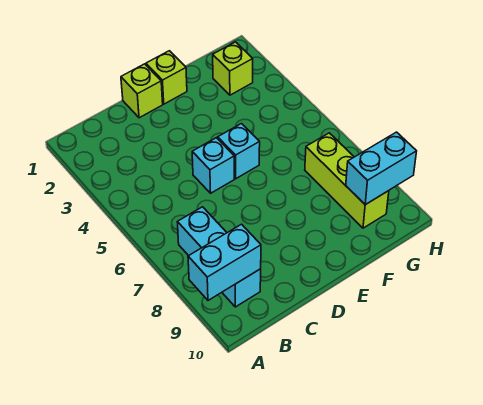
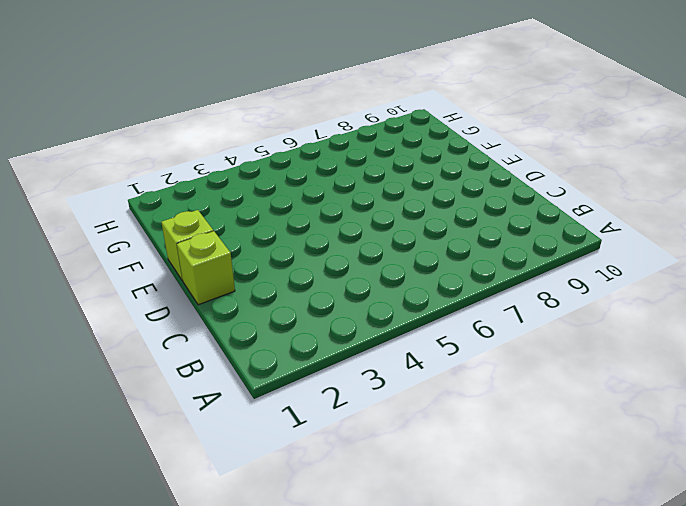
none -> cyan 1x3 brick [178,207,261,307]
none -> cyan 1x1 brick [192,138,234,193]

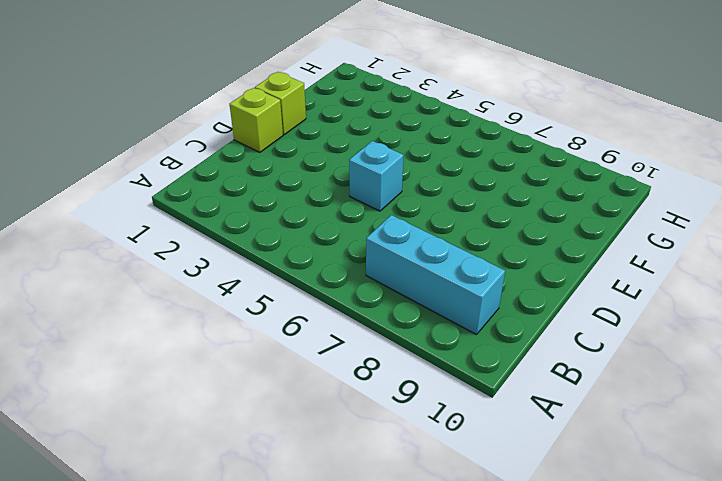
none -> cyan 1x1 brick [218,124,260,179]
none -> lime 1x1 brick [213,42,253,95]

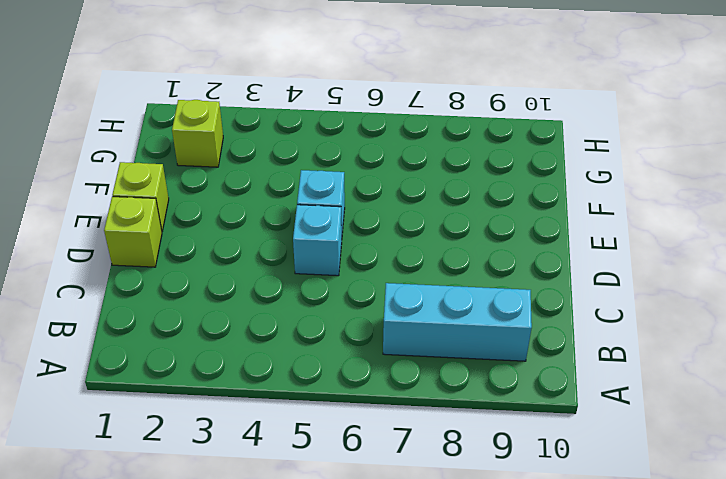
none -> lime 1x3 brick [305,133,389,228]
none -> cyan 1x2 brick [188,224,261,300]

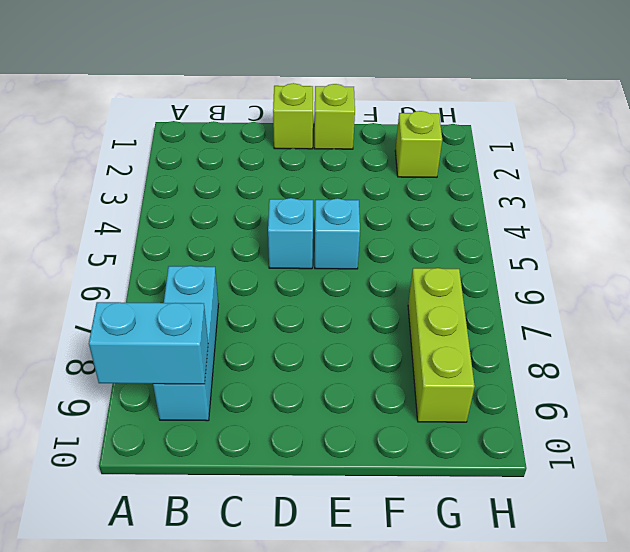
none -> cyan 1x2 brick [346,132,417,205]

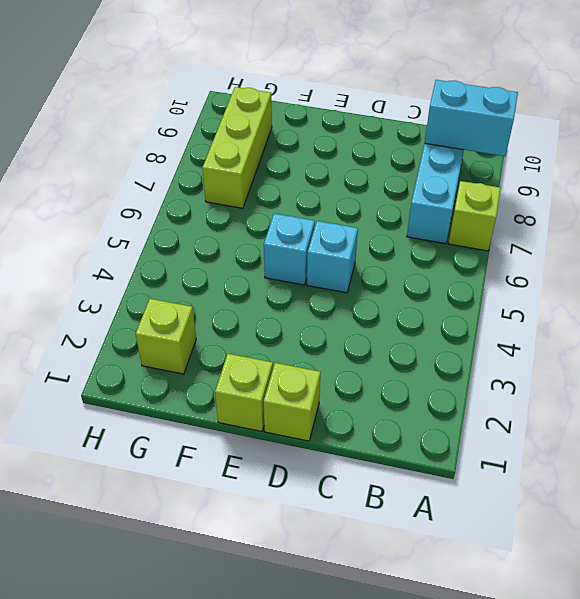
lime 1x1 brick [448,181,501,251] -> none
none -> cyan 1x2 brick [346,132,417,205]

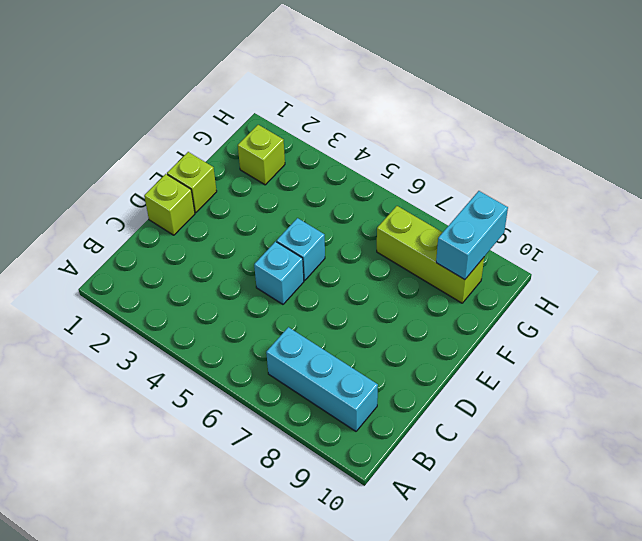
none -> cyan 1x2 brick [188,224,261,300]

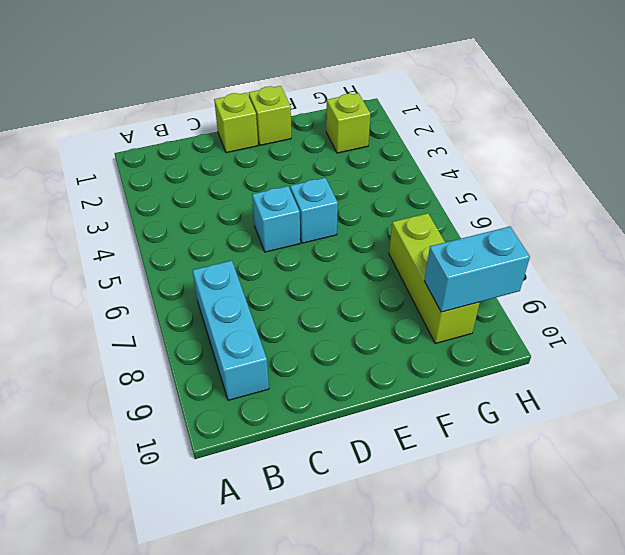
none -> cyan 1x2 brick [188,224,261,300]

